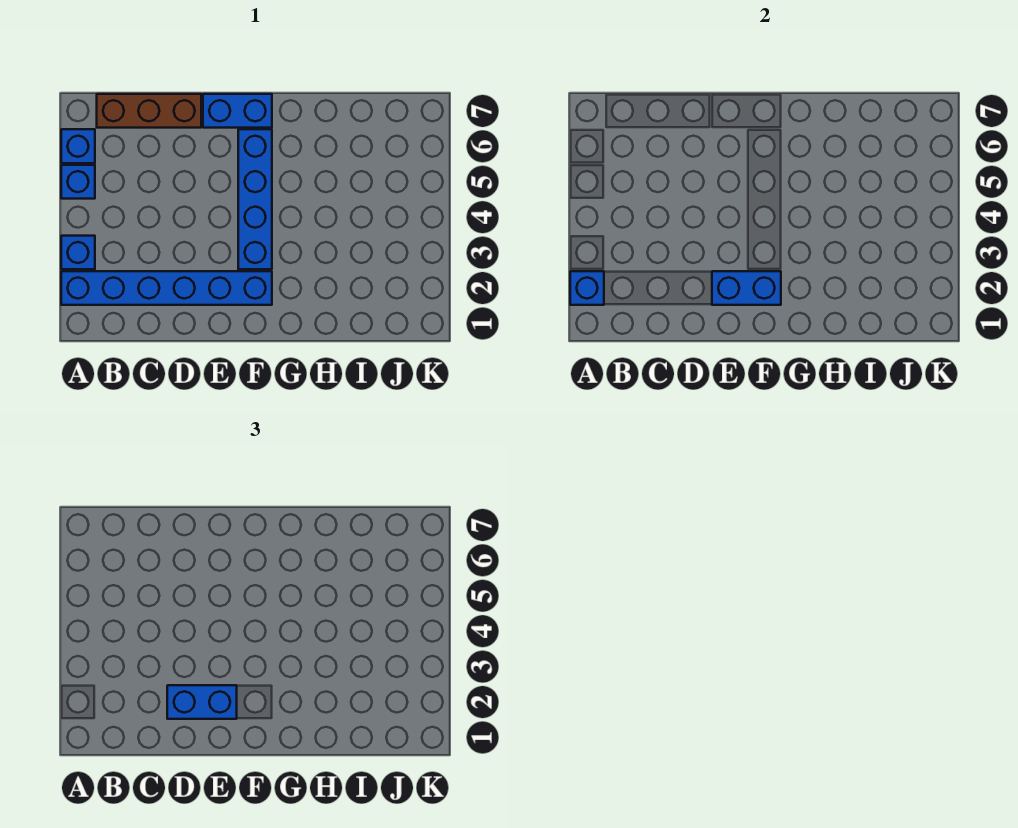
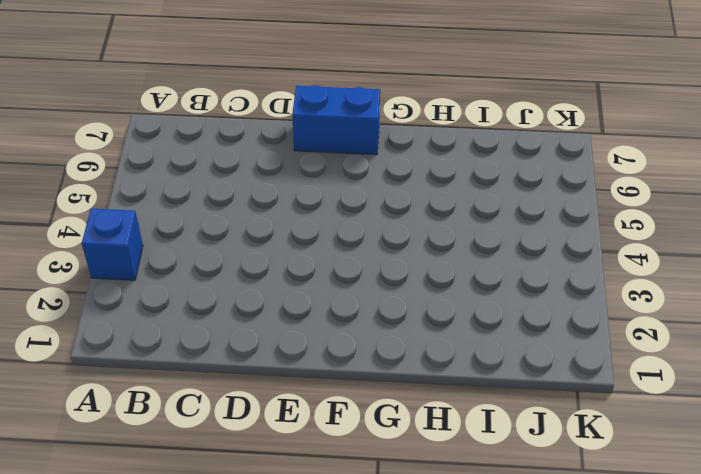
none -> blue 1x6 brick [61,271,272,305]
none -> blue 1x1 brick [61,165,95,199]

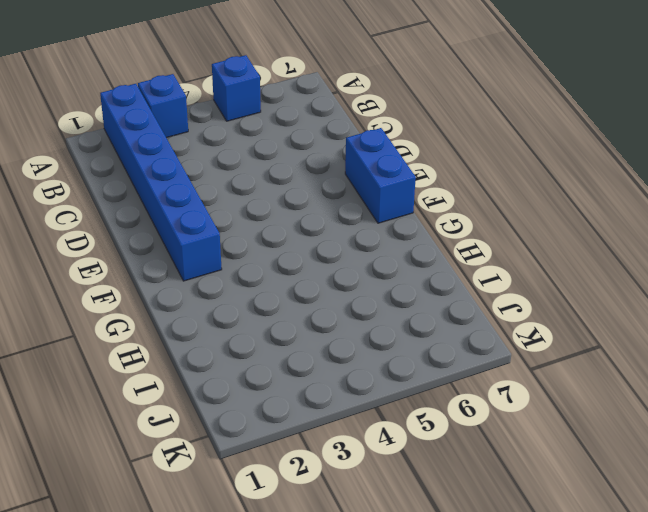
none -> blue 1x1 brick [61,129,95,163]
none -> brown 1x3 brick [97,94,201,128]

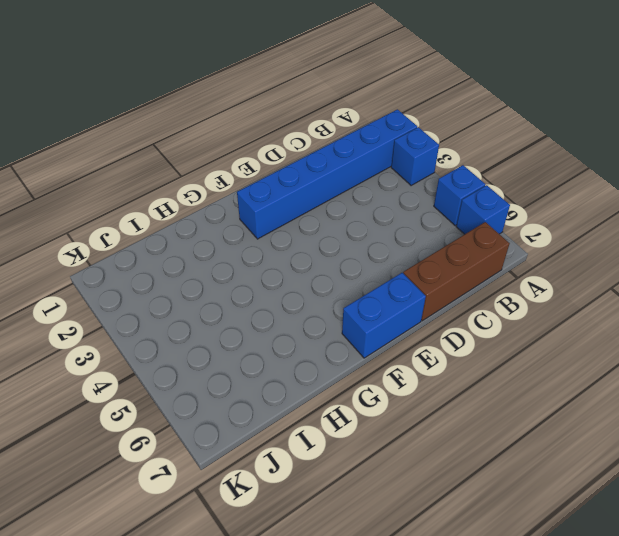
none -> blue 1x4 brick [238,129,272,269]
none -> blue 1x1 brick [570,271,604,305]

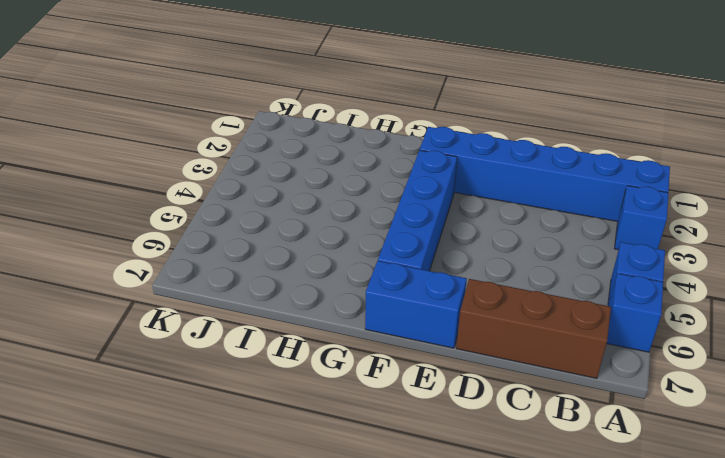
none -> blue 1x1 brick [570,271,604,305]
none -> blue 1x2 brick [712,271,781,305]

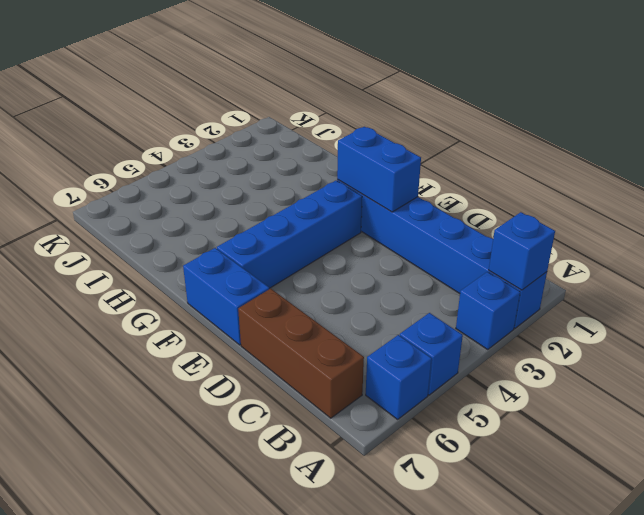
none -> blue 1x2 brick [167,685,237,719]

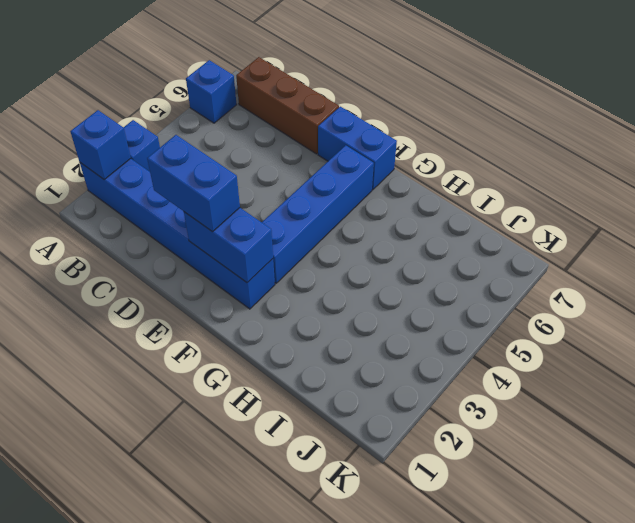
none -> blue 1x1 brick [61,165,95,199]

